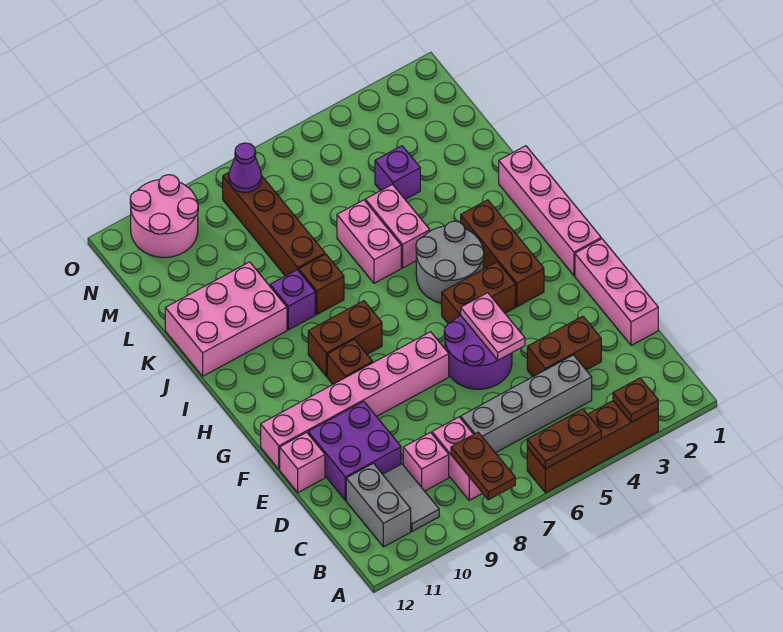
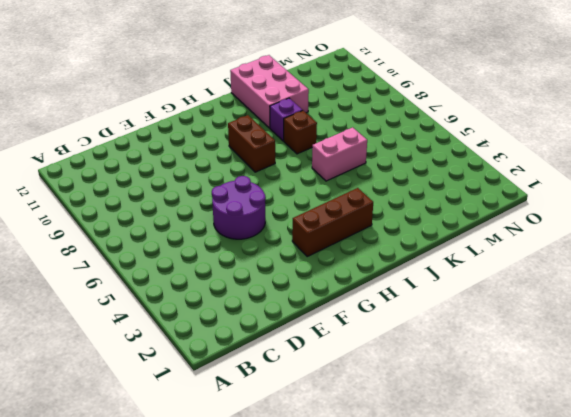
none -> brown 1x4 brick [527,401,658,493]
none -> pink 1x2 brick [432,417,482,500]
none -> grey 1x2 tile [383,464,439,531]
none -> grey 1x2 brick [346,463,411,547]

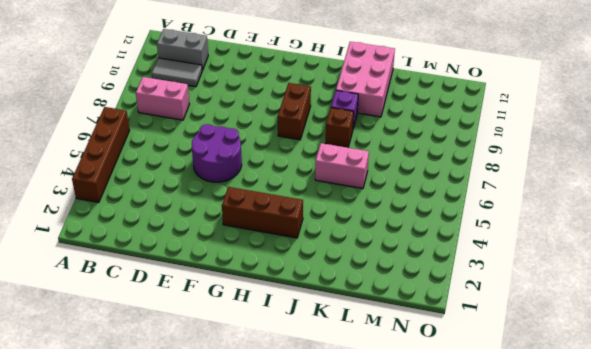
none -> grey 1x4 brick [461,355,592,453]
none -> pink 1x1 brick [403,433,449,491]
none -> pink 1x3 brick [575,239,658,345]
none -> brown 1x2 brick [527,316,601,377]

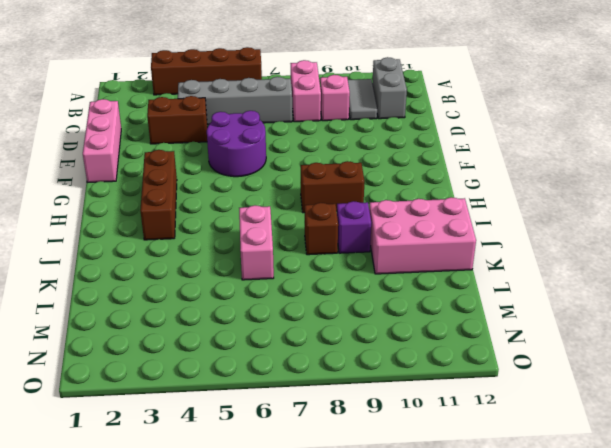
none -> purple 2x2 brick [308,402,401,500]
none -> pink 1x1 brick [280,432,325,492]
none -> pink 1x6 brick [261,332,449,469]
none -> pink 1x4 brick [499,146,601,276]

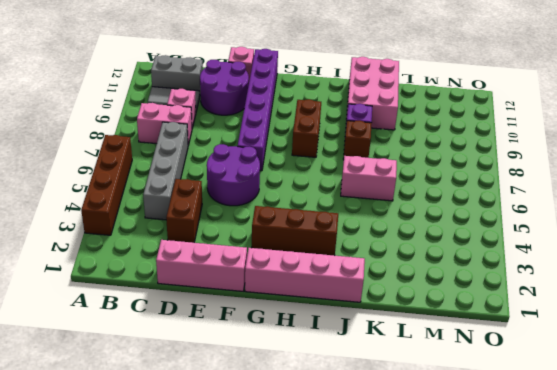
purple 2x2 round brick [200,60,249,115] -> purple 2x2 brick [308,402,401,500]
purple 1x6 brick [238,49,278,171] -> pink 1x6 brick [261,332,449,469]
none -> brown 1x2 brick [442,262,515,324]
none -> brown 1x1 brick [327,339,373,384]
none -> grey 2x2 round brick [416,221,484,303]
none -> pink 1x2 brick [365,185,430,268]

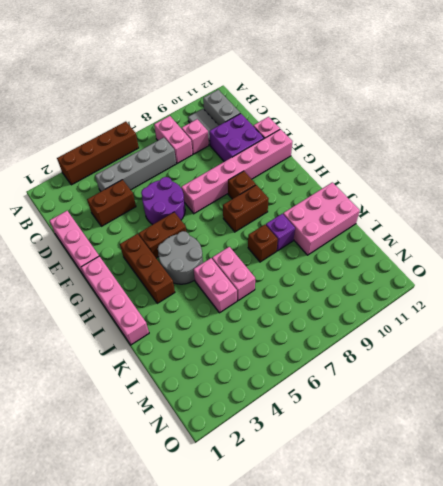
none -> brown 1x4 brick [223,173,325,276]
none -> purple 1x1 brick [375,146,420,199]
none -> pink 2x2 round brick [130,175,198,258]
none -> brown 1x1 plate [613,378,658,422]

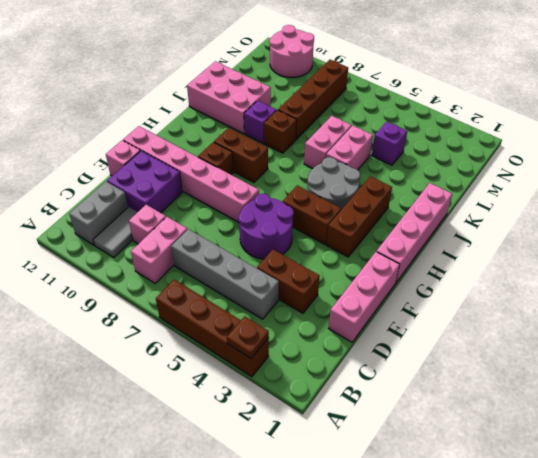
none -> brown 1x2 plate [527,409,601,469]
none -> brown 1x2 plate [451,432,515,500]
none -> pink 1x2 plate [461,293,525,360]
none -> purple 1x1 cone [229,143,262,192]

